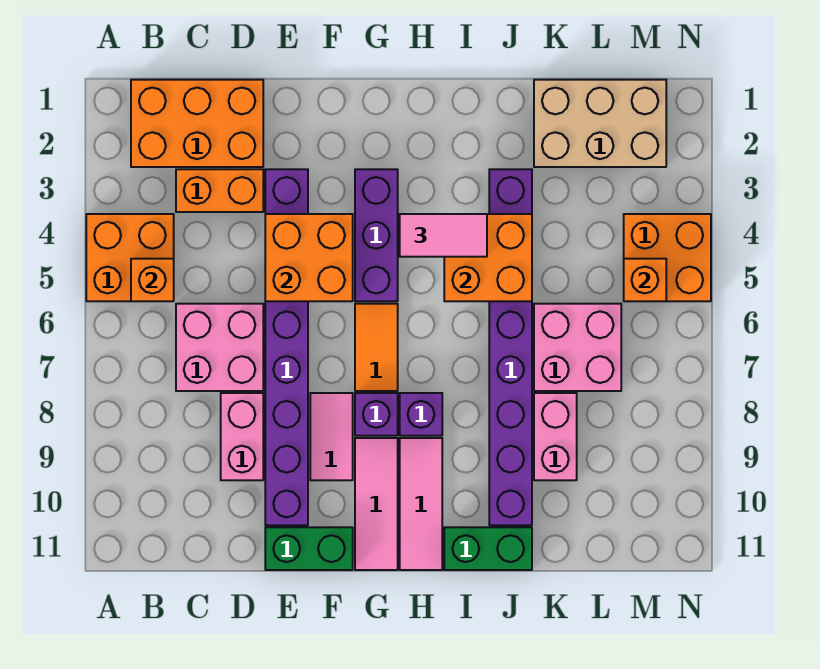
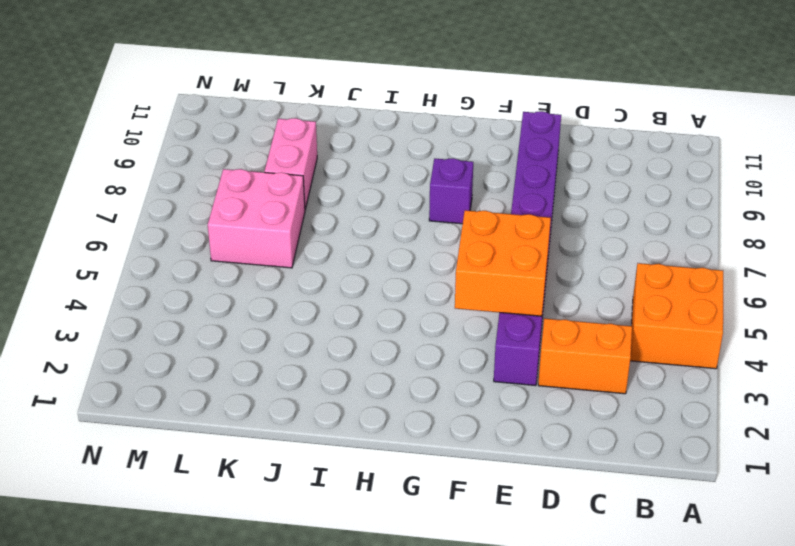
none -> orange 2x3 brick [131,80,263,167]
none -> pink 2x2 brick [176,304,263,391]
none -> pink 1x2 brick [221,393,263,480]

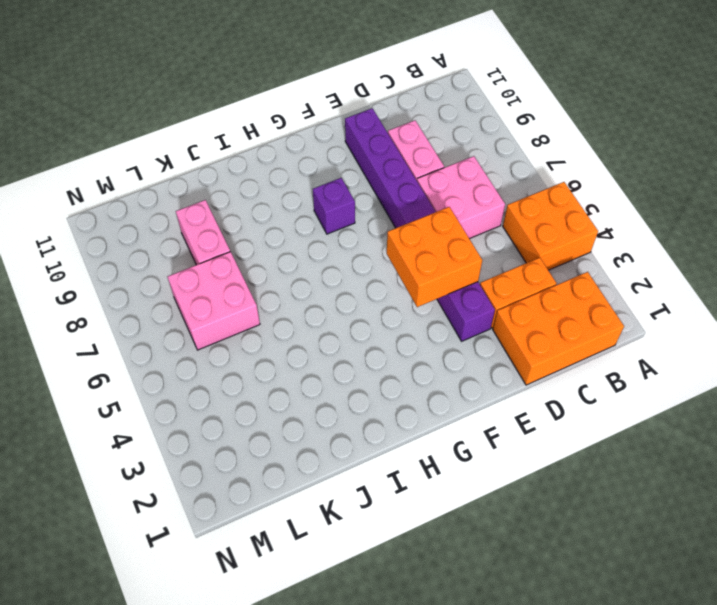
none -> green 1x2 brick [265,527,353,570]
none -> pink 1x2 tile [310,393,353,480]
none -> purple 1x3 brick [355,169,398,301]

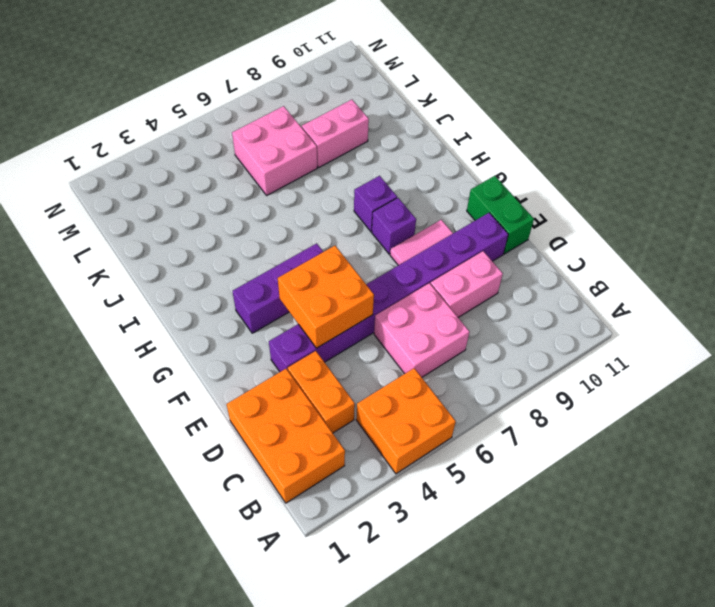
none -> orange 1x2 tile [355,304,398,391]
none -> pink 1x3 tile [355,438,398,570]
none -> pink 1x3 tile [400,438,442,570]

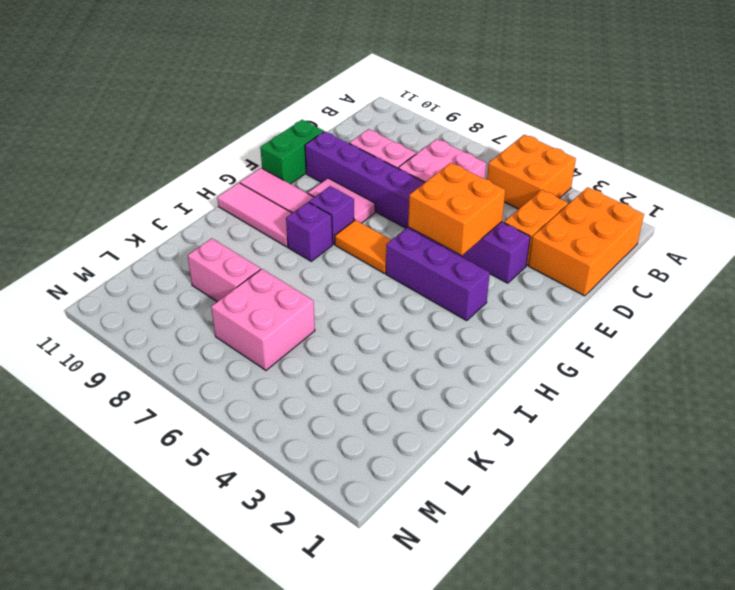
none -> green 1x2 brick [444,527,532,570]
none -> purple 1x8 brick [489,169,532,525]
none -> tan 2x3 brick [534,80,666,167]

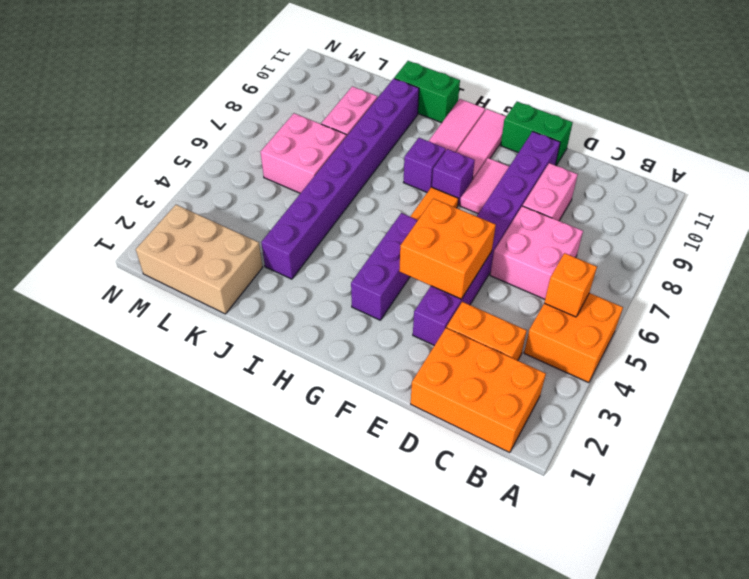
none -> orange 2x2 brick [624,214,711,301]
none -> orange 2x2 brick [444,214,532,301]
none -> orange 1x1 brick [624,259,666,301]

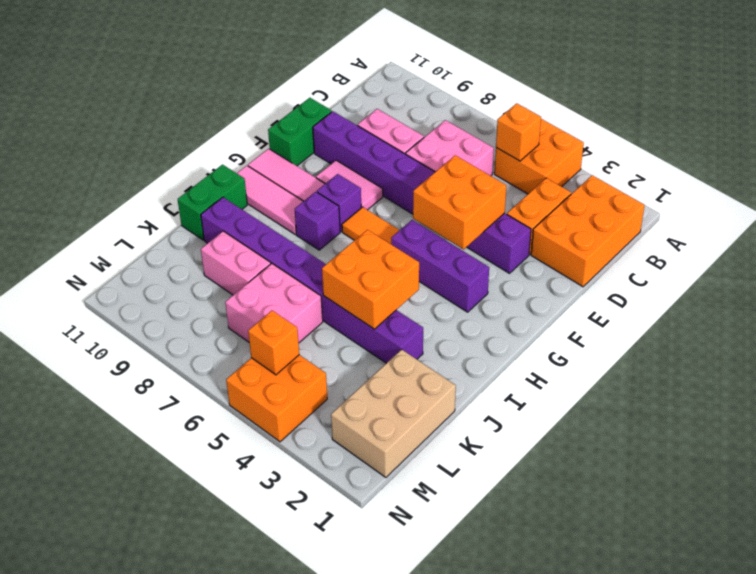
none -> pink 1x2 tile [400,214,487,257]

